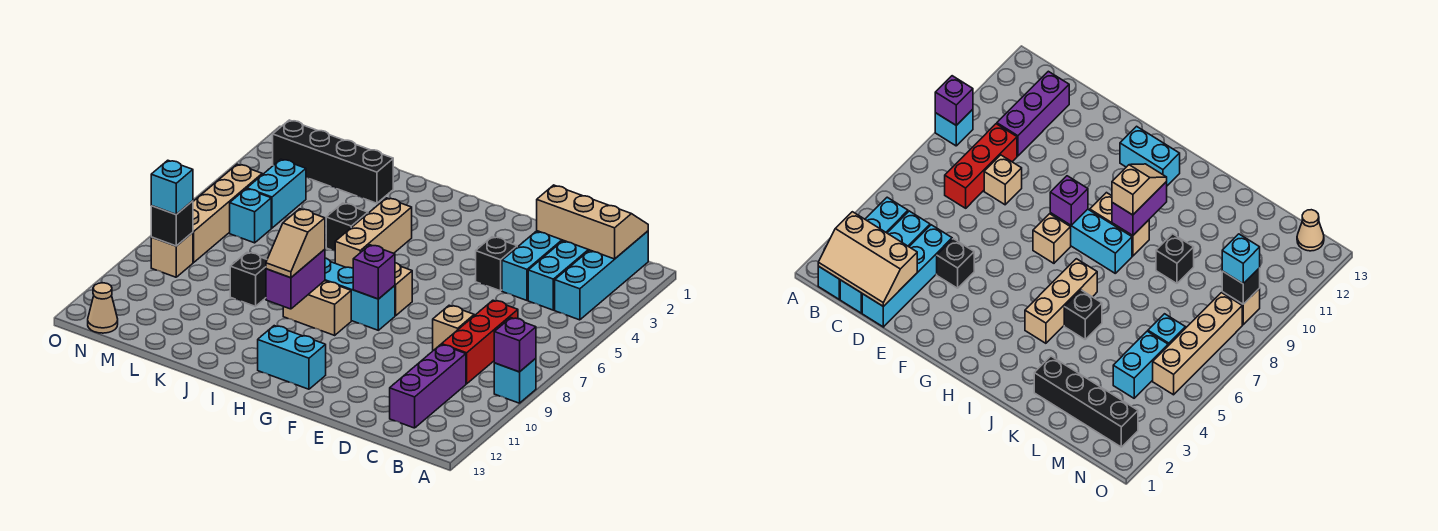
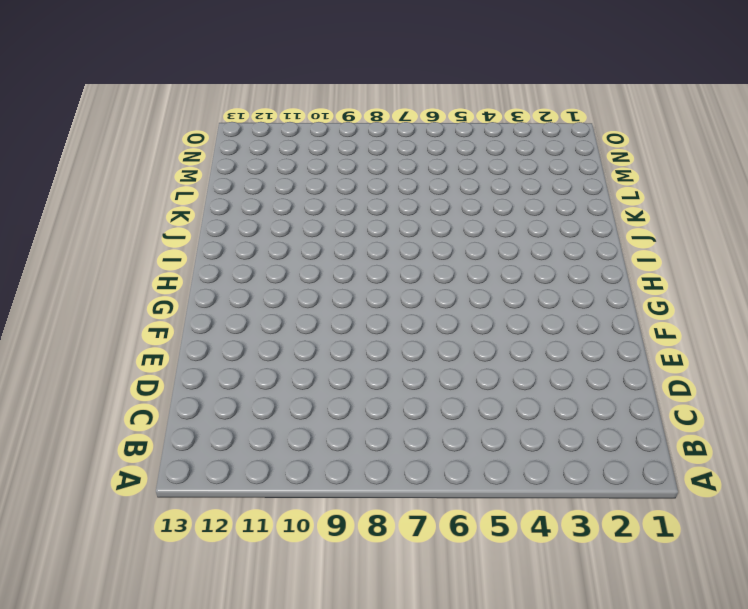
none -> cyan 1x1 brick [494,358,536,403]
none -> cyan 1x4 brick [555,231,648,320]
none -> cyan 1x4 brick [528,240,589,310]

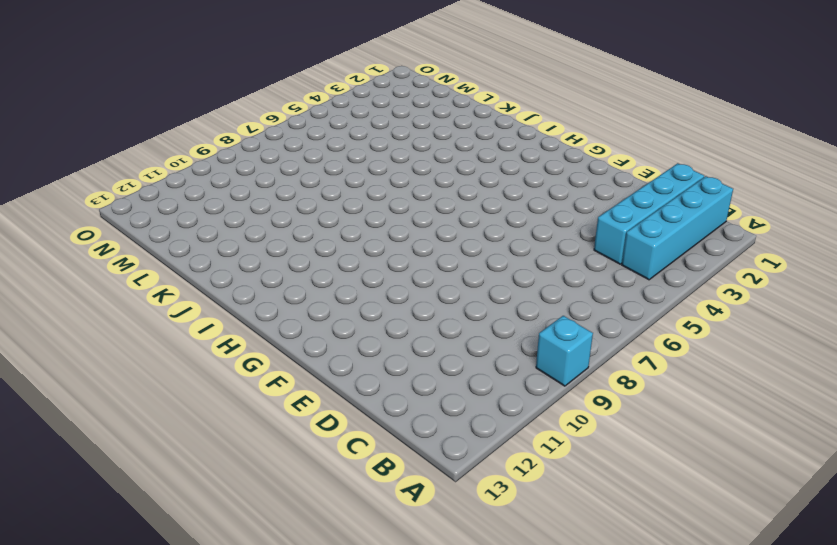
none -> red 1x3 brick [442,300,518,384]
none -> purple 1x3 brick [390,345,466,428]
none -> cyan 1x4 brick [502,231,563,300]

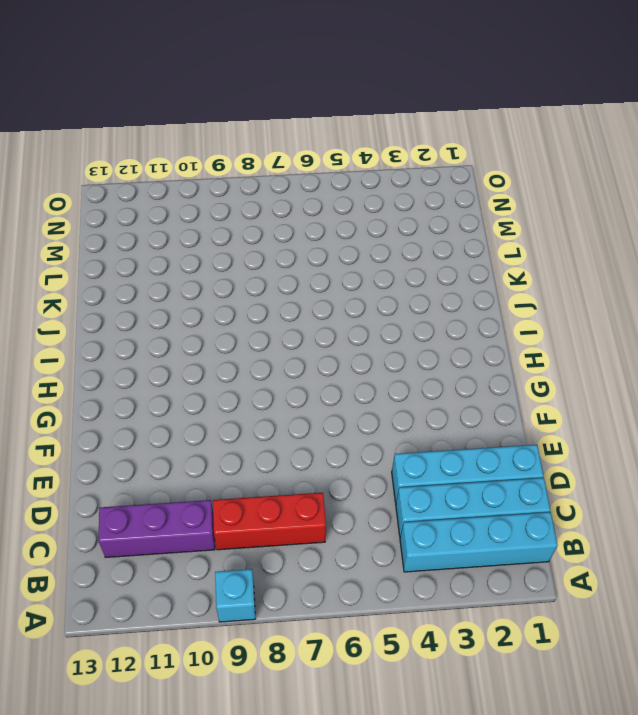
none -> tan 1x1 brick [433,305,474,351]
none -> black 1x1 brick [476,237,517,291]
none -> tan 1x1 brick [395,263,412,316]

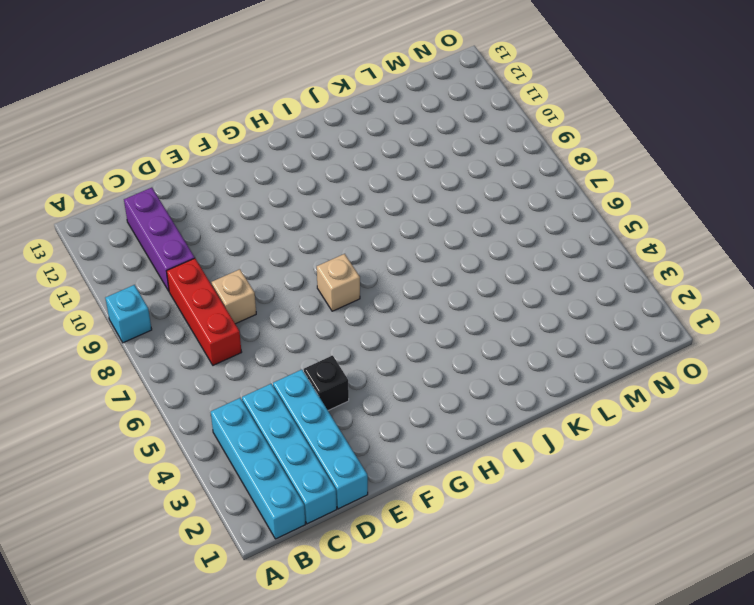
none -> cyan 1x3 brick [325,258,395,330]
none -> cyan 1x2 brick [258,326,326,389]
none -> tan 1x2 brick [283,281,351,335]

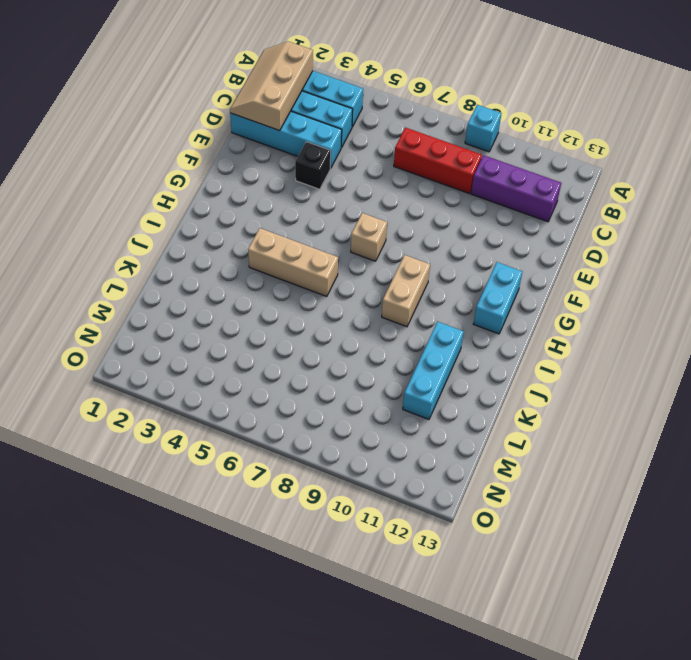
cyan 1x3 brick [403,322,464,419] -> cyan 1x3 brick moved to [325,258,395,330]
none -> tan 1x1 brick [433,305,474,351]
none -> black 1x1 brick [326,203,368,251]
none -> black 1x4 brick [273,120,393,203]

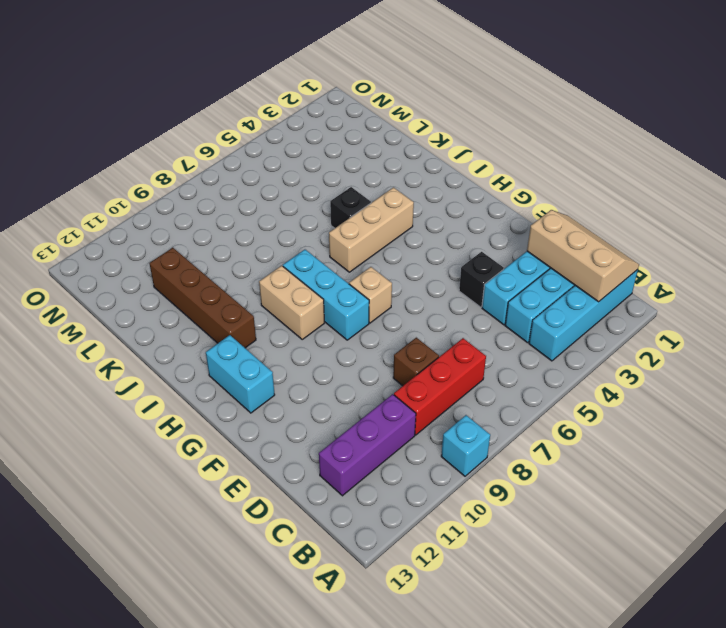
brown 1x1 brick [393,338,439,386] -> tan 1x1 brick [433,305,474,351]
brown 1x4 brick [149,248,256,348] -> none
none -> black 1x4 brick [273,120,393,203]
none -> black 1x1 brick [230,252,267,306]
none -> cyan 1x2 brick [247,159,306,228]

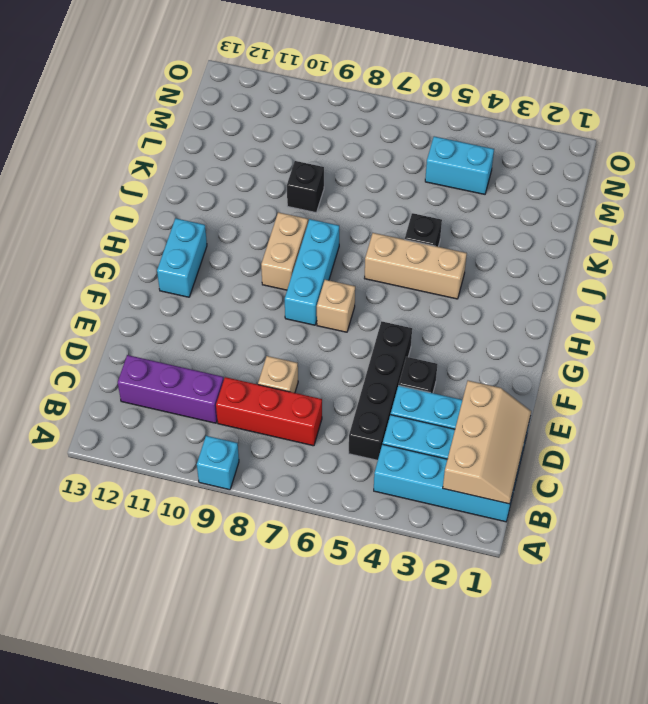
black 1x4 brick [349,321,412,460] -> black 1x4 brick moved to [273,120,393,203]
none -> cyan 1x1 brick [230,189,271,243]
none -> tan 1x4 brick [193,164,262,263]
none -> tan 1x1 brick [151,232,193,277]

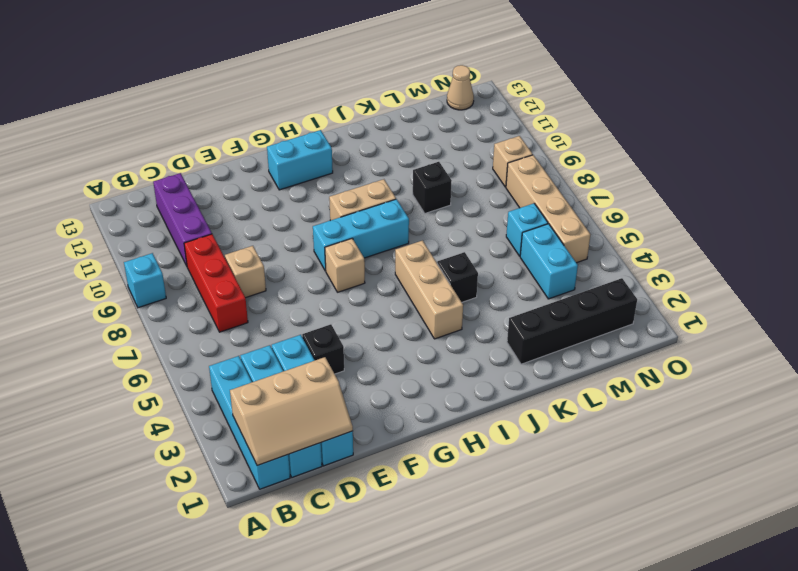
none -> purple 1x1 brick [494,318,536,372]
none -> purple 1x1 brick [353,245,395,299]
none -> purple 1x2 brick [266,249,325,309]

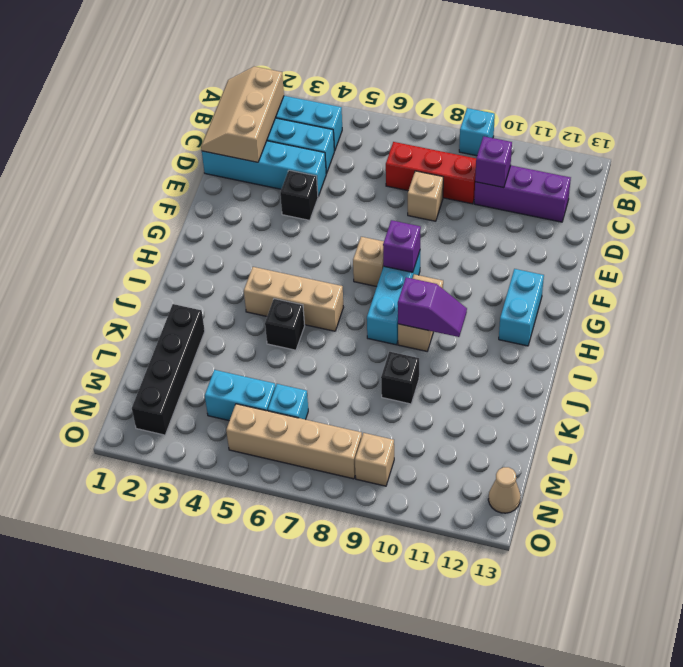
purple 1x1 brick [475,136,512,188] -> purple 1x1 brick moved to [494,318,536,372]
purple 1x2 slope [398,277,467,337] -> purple 1x2 brick [266,249,325,309]
none -> black 1x1 brick [151,201,193,246]
none -> tan 1x2 slope [266,209,325,278]
none -> cyan 1x1 brick [151,160,193,214]

